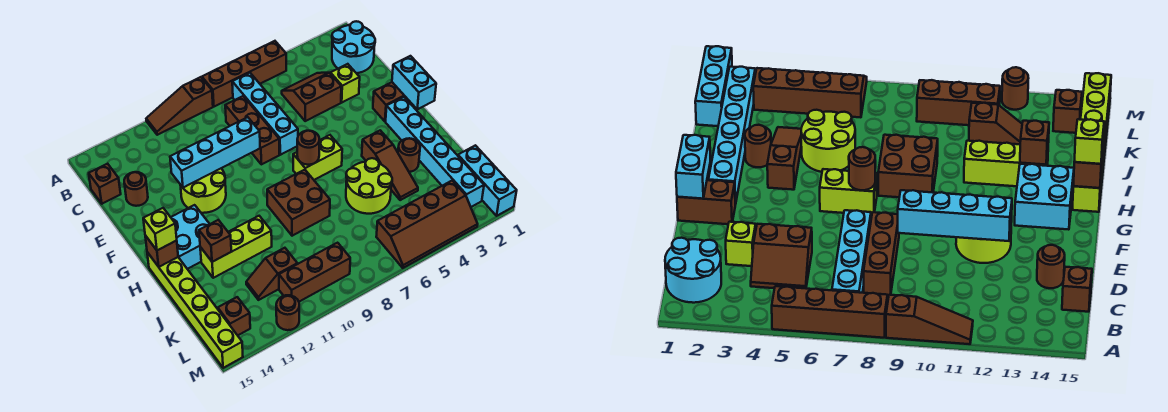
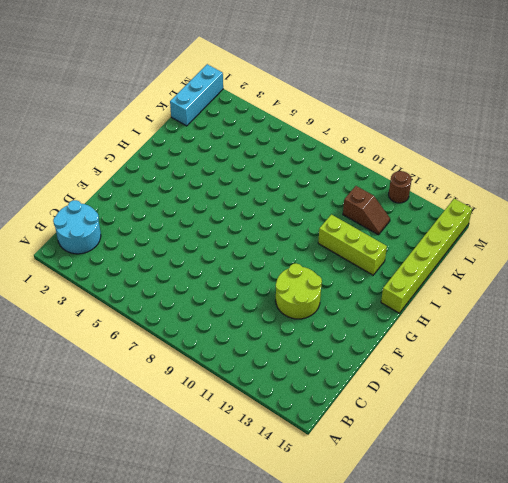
none -> brown 1x4 brick [202,41,286,107]
none -> brown 1x3 slope [146,77,213,135]
none -> cyan 1x4 brick [232,73,298,155]
none -> brown 2x2 slope [282,73,341,121]

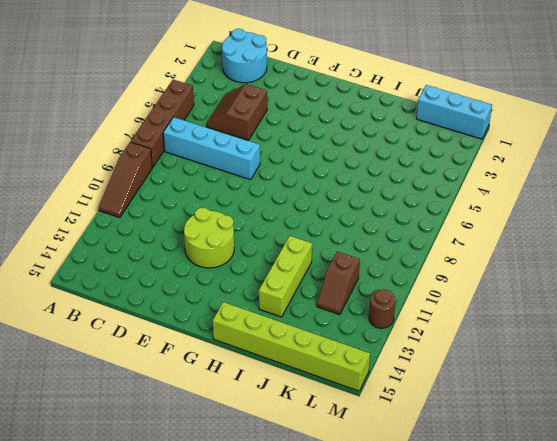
none -> brown 1x3 brick [225,96,279,164]
none -> brown 1x1 brick [89,164,121,204]
none -> lime 1x1 brick [330,64,360,102]
none -> brown 1x1 round brick [124,172,148,206]

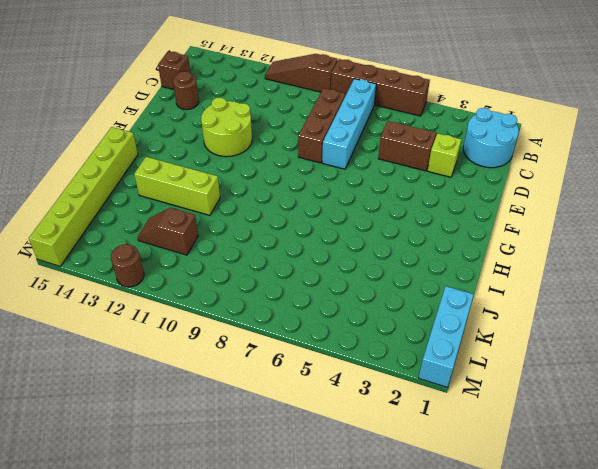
none -> brown 1x2 brick [373,82,414,121]
none -> cyan 1x6 brick [386,97,484,207]
none -> lime 1x2 brick [293,135,342,180]
none -> cyan 2x2 brick [171,205,209,269]

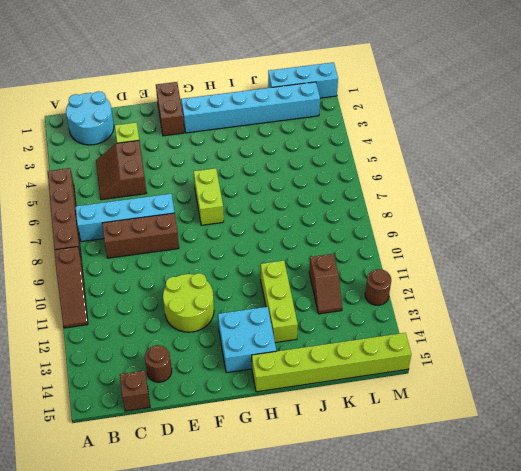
none -> brown 1x3 slope [362,130,418,200]
none -> brown 2x2 brick [267,170,330,236]
none -> brown 1x1 round brick [398,138,420,172]
none -> lime 2x2 round brick [346,158,392,214]

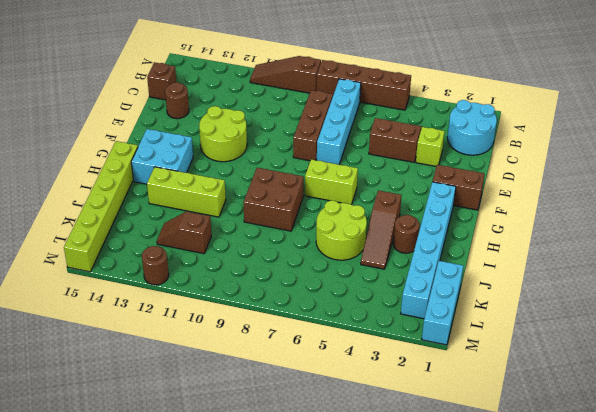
none -> brown 2x4 slope [376,180,478,268]
none -> brown 1x3 brick [279,243,350,302]
none -> brown 1x1 brick [218,297,250,335]
none -> cyan 1x4 brick [170,117,260,188]

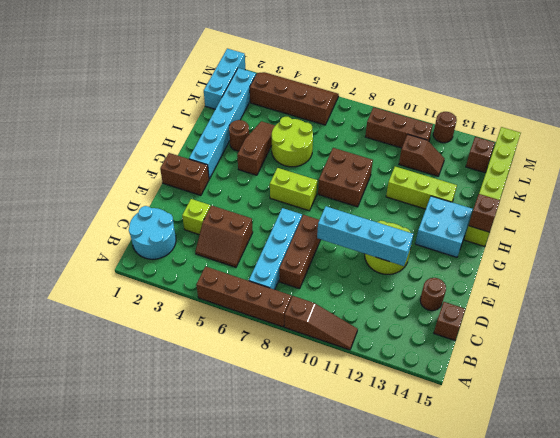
none -> cyan 1x2 brick [392,56,436,109]
none -> brown 1x1 round brick [297,131,319,165]
none -> brown 1x1 brick [199,220,231,262]
none -> lime 1x1 brick [143,208,177,250]

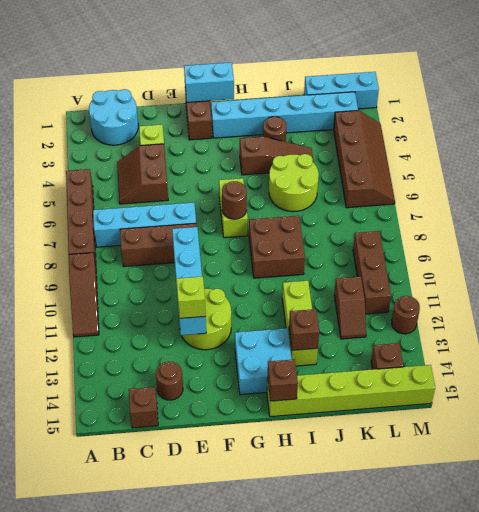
lime 1x1 brick [176,276,206,318] -> lime 1x1 brick moved to [143,208,177,250]

